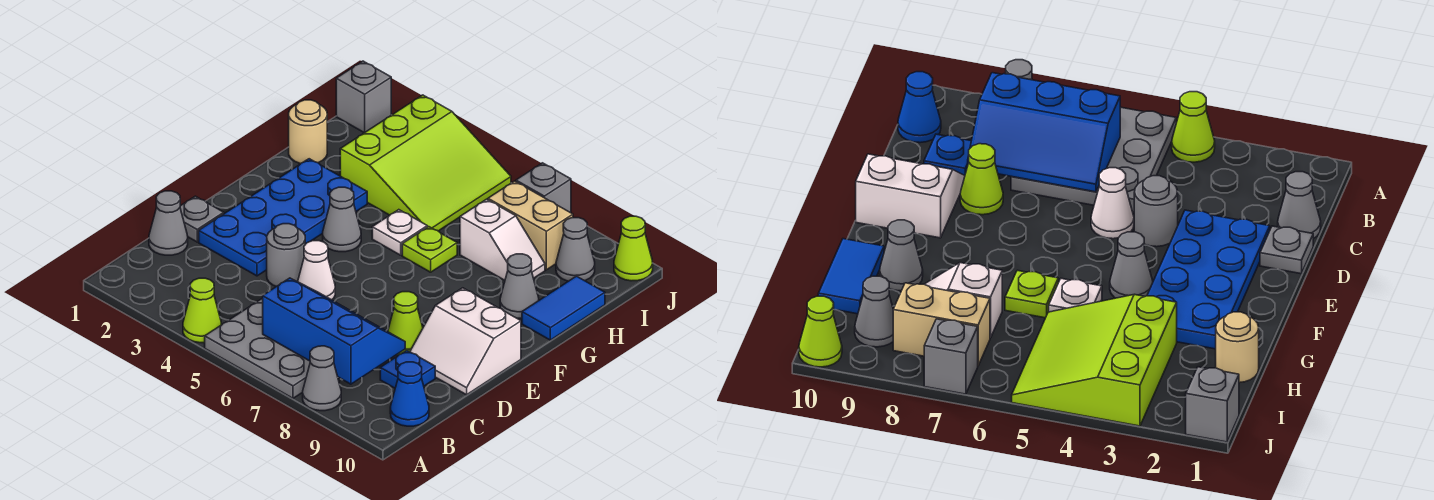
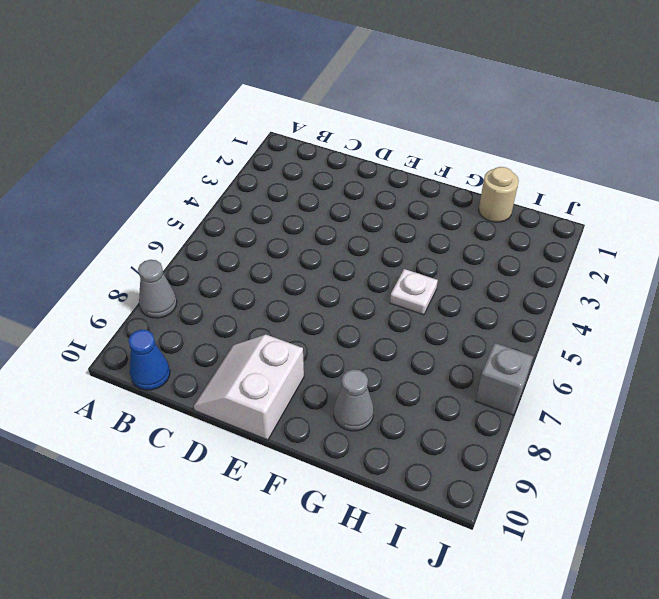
none -> lime 1x1 cone [183,278,222,343]
none -> grey 3x3 plate [205,298,310,398]
none -> grey 1x1 cone [149,191,188,255]

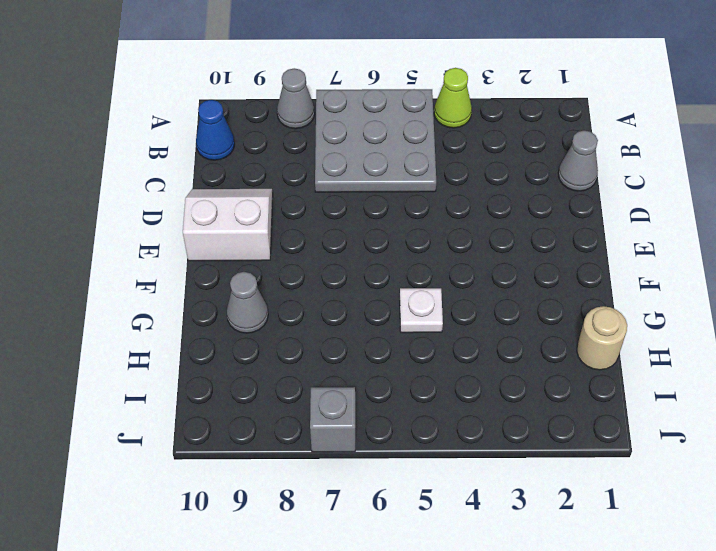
none -> blue 1x1 plate [380,350,435,388]
none -> grey 1x1 plate [180,196,224,242]
none -> blue 2x4 plate [199,159,367,276]

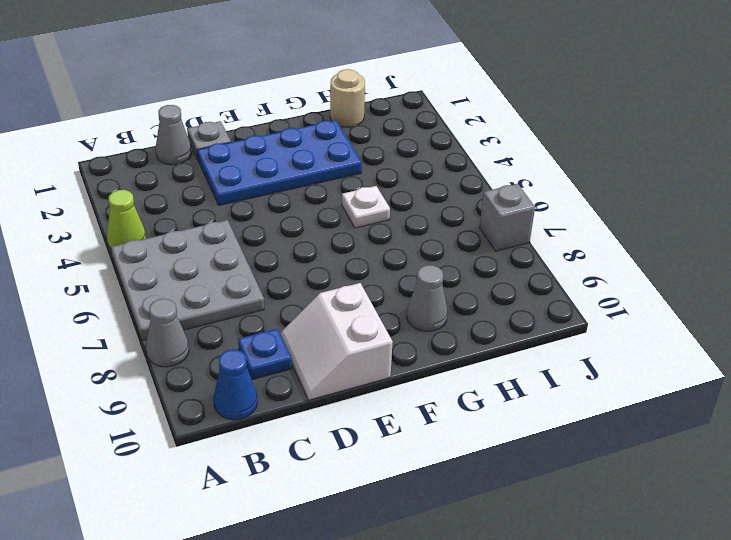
none -> grey 1x1 round brick [267,224,305,287]
none -> white 1x1 cone [298,241,335,300]
none -> lime 1x1 cone [388,292,423,355]

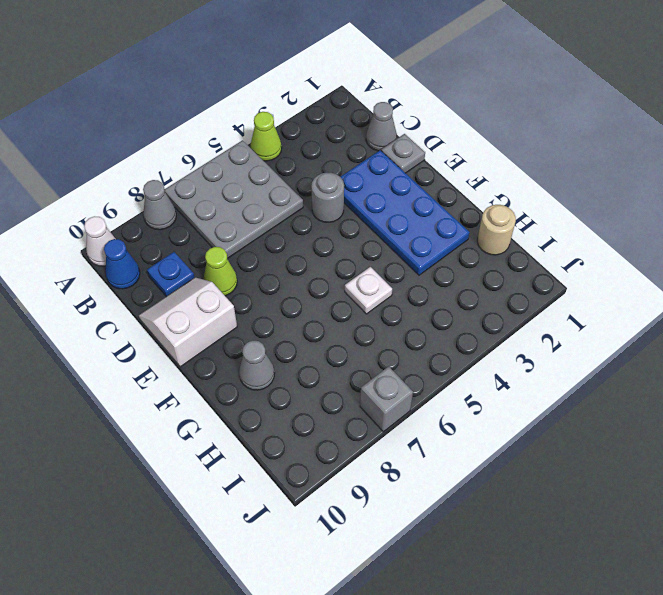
white 1x1 cone [84,216,115,266] -> white 1x1 cone moved to [298,241,335,300]
none -> grey 1x1 cone [323,187,361,252]
none -> lime 1x1 plate [402,227,457,272]
none -> blue 1x2 tile [522,276,605,340]

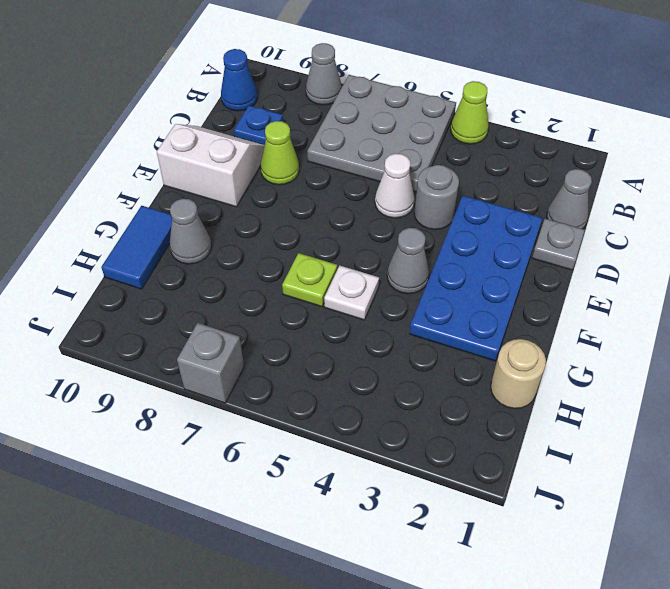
none -> lime 3x3 slope [340,95,511,231]
none -> white 1x2 slope [460,199,545,280]
none -> tan 1x2 brick [488,181,573,270]

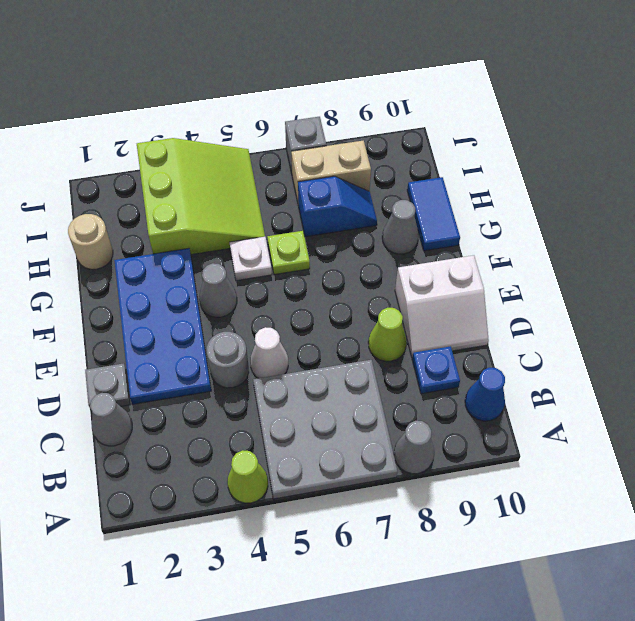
blue 1x2 slope [298,176,377,237] -> white 1x2 slope [460,199,545,280]
none -> grey 1x1 cone [556,218,595,281]
none -> grey 1x1 brick [336,61,391,133]
none -> lime 1x1 cone [614,216,653,281]

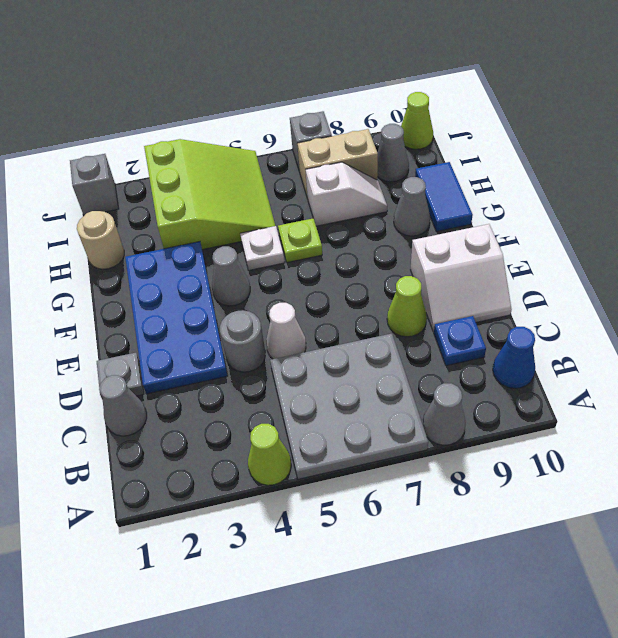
none -> blue 2x3 slope [263,278,405,384]

